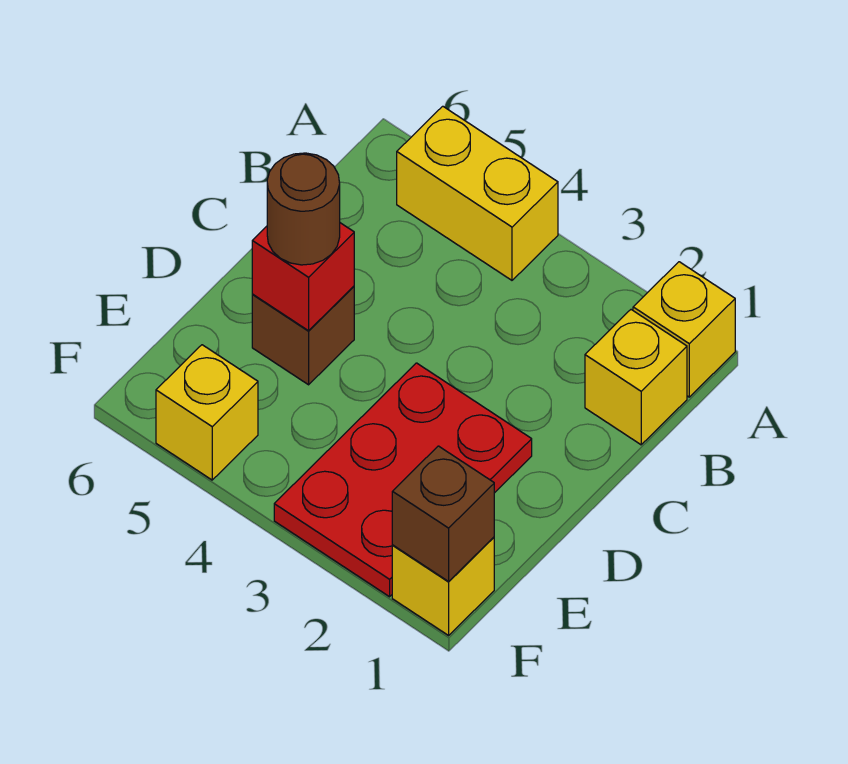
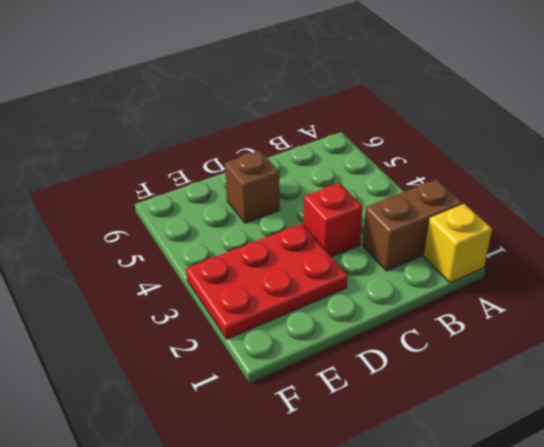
brown 1x2 brick [363,179,463,271] -> none
red 1x1 brick [304,183,363,257] -> red 1x1 brick moved to [252,223,354,331]
none -> yellow 1x2 brick [397,106,558,280]
none -> yellow 1x1 brick [585,310,687,445]

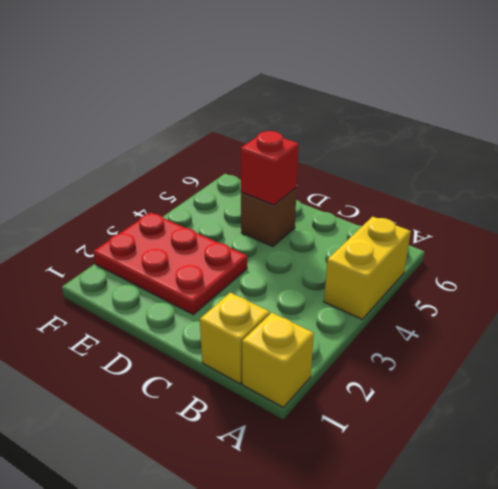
none -> yellow 1x1 brick [392,537,494,635]
none -> yellow 1x1 brick [156,345,258,480]

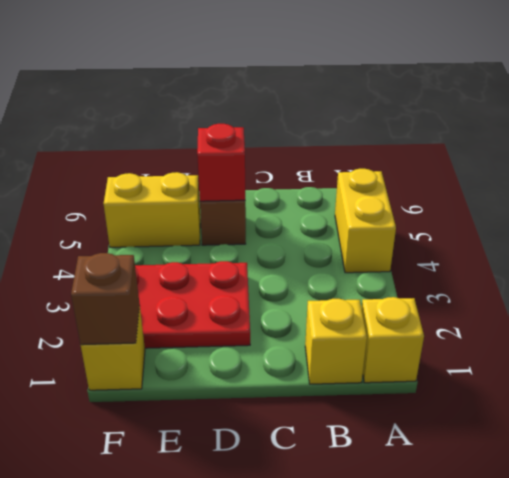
yellow 1x2 brick [104,172,200,247] -> yellow 1x1 brick [156,345,258,480]
none -> brown 1x1 round brick [267,153,340,265]

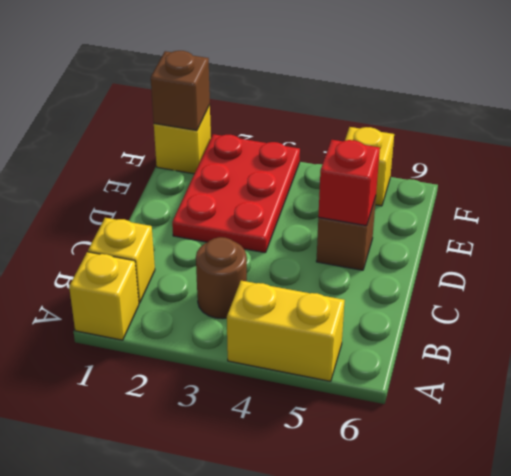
brown 1x1 round brick [196,237,247,319] -> brown 1x1 round brick moved to [267,153,340,265]

